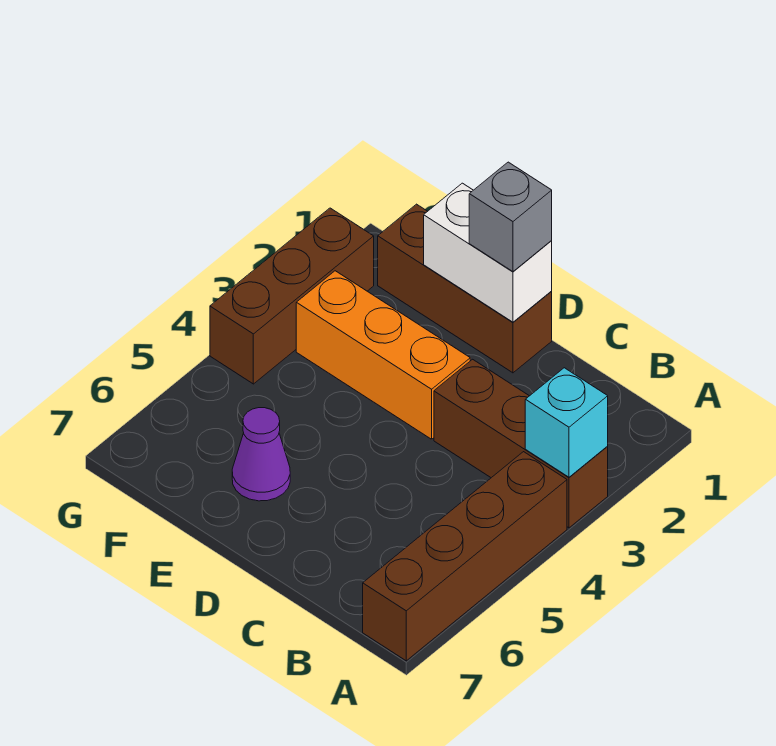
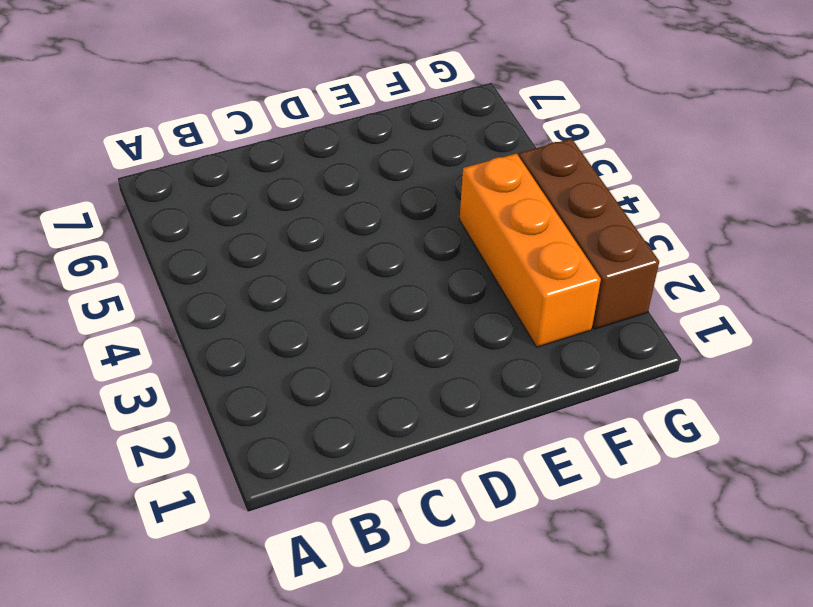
orange 1x3 brick [460,154,601,347] -> orange 1x3 brick turned to [296,271,470,439]
none -> brown 1x3 brick [434,359,608,528]
none -> brown 1x4 brick [363,452,567,661]

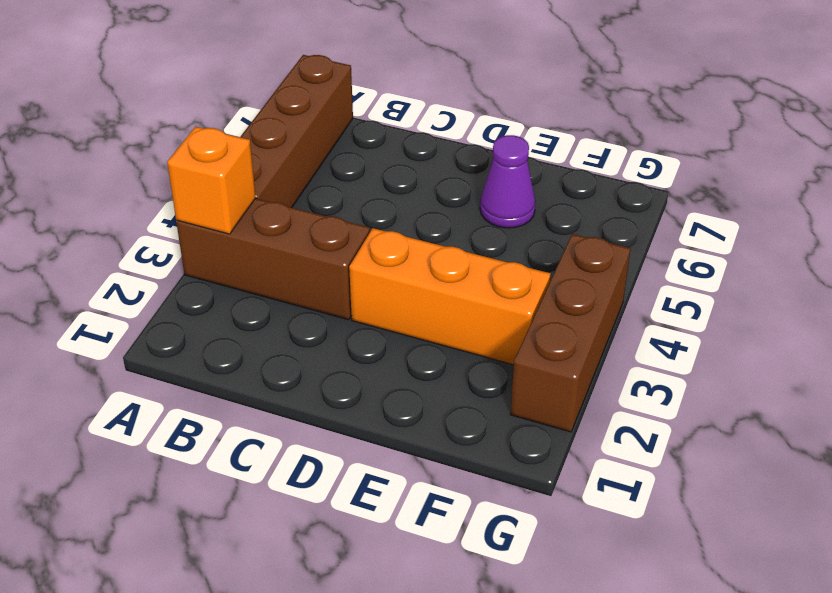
orange 1x1 brick [167,127,256,234] -> cyan 1x1 brick [525,368,608,477]
none -> brown 1x3 brick [378,204,552,373]
none -> white 1x2 brick [424,183,552,322]

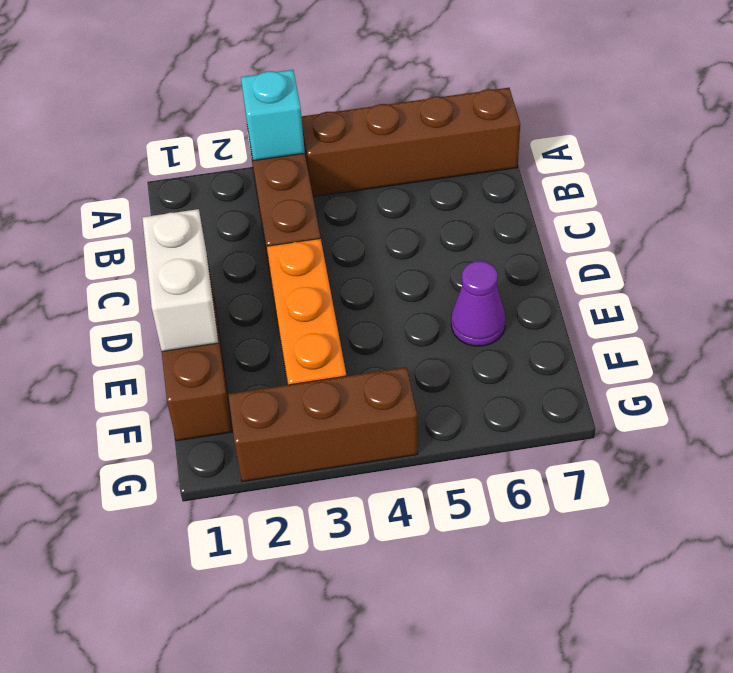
none -> grey 1x1 brick [469,162,552,271]

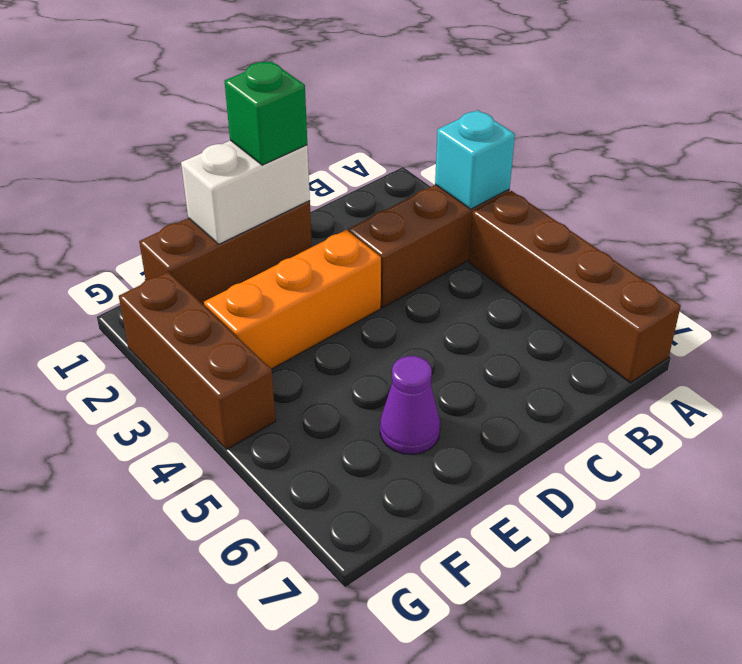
green 1x1 brick [225,61,307,165] -> grey 1x1 brick [469,162,552,271]

